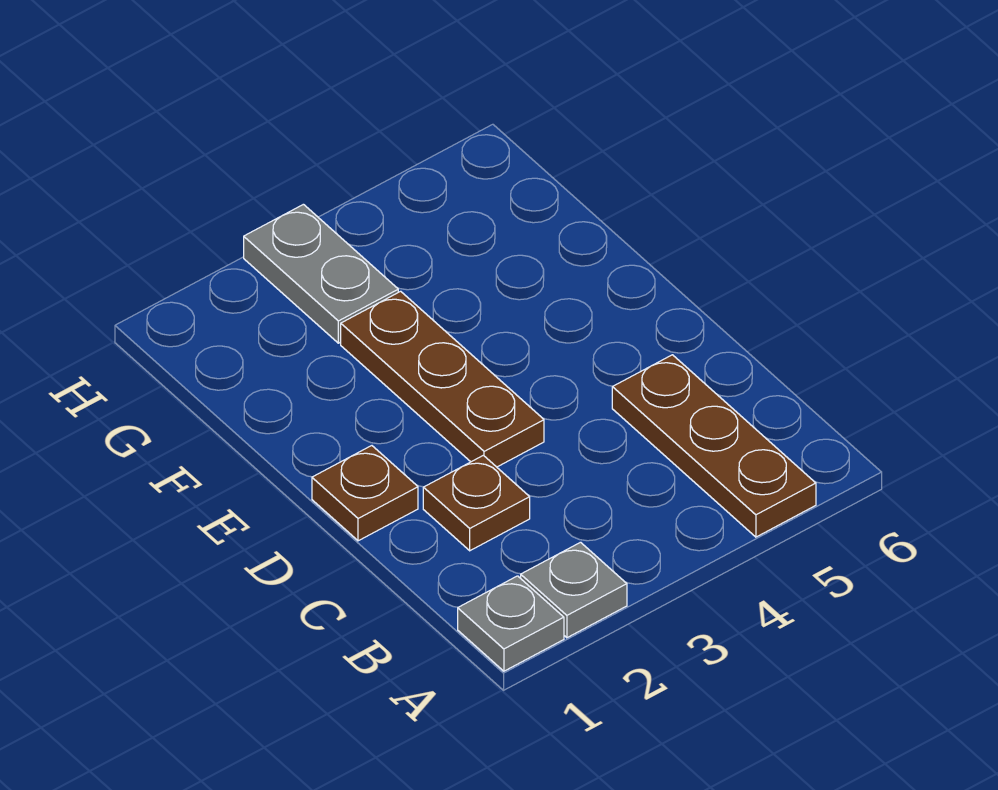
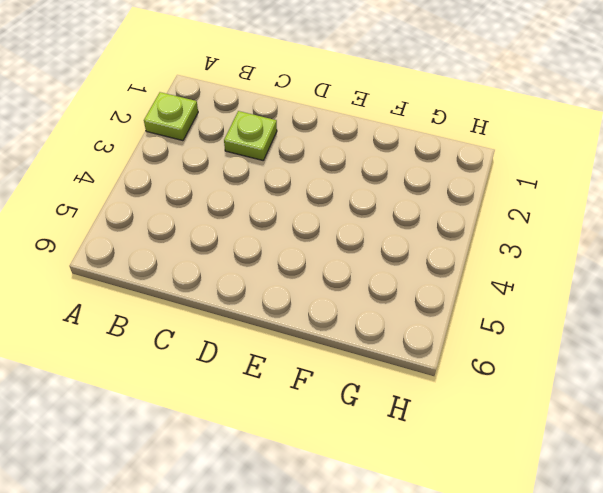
lime 1x1 plate [144,92,198,141] -> grey 1x1 plate [521,542,627,638]
lime 1x1 plate [224,111,277,161] -> brown 1x1 plate [423,455,530,551]
none -> grey 1x1 plate [458,576,564,671]
none -> brown 1x3 plate [612,355,816,537]

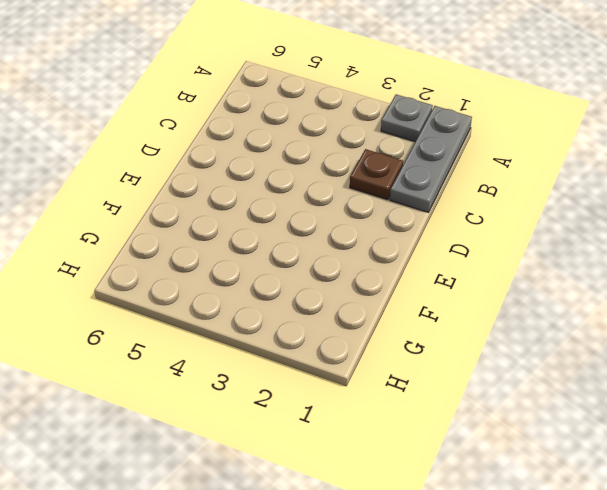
grey 1x3 plate [390,106,472,212] -> grey 1x1 plate [458,576,564,671]
none -> brown 1x3 plate [612,355,816,537]
none -> brown 1x1 plate [312,446,418,541]

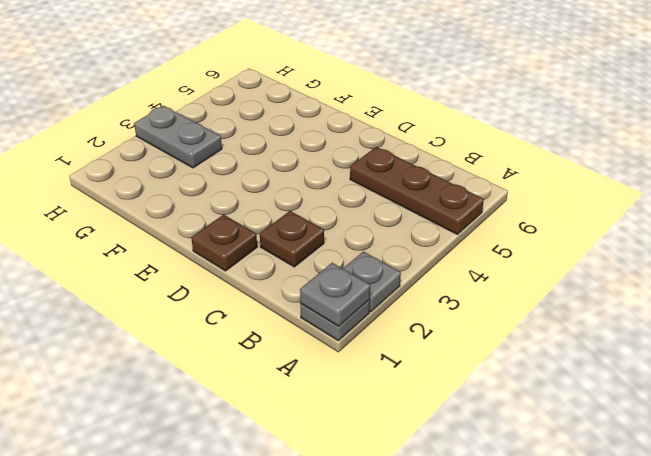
grey 1x1 plate [300,263,370,326] -> none
none -> brown 1x3 plate [341,291,544,467]

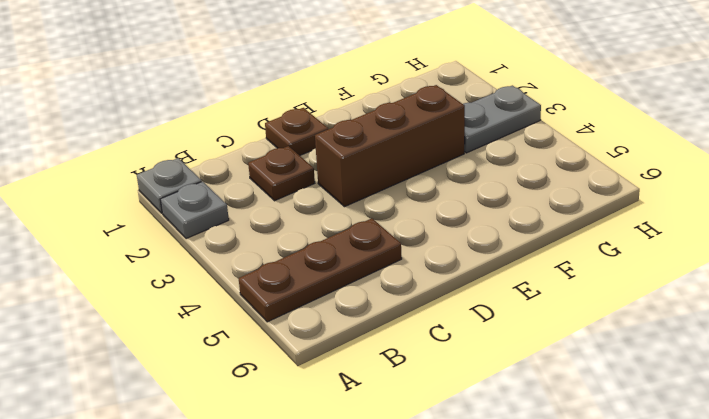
brown 1x3 brick [315,85,465,207] -> brown 1x3 plate [341,291,544,467]

